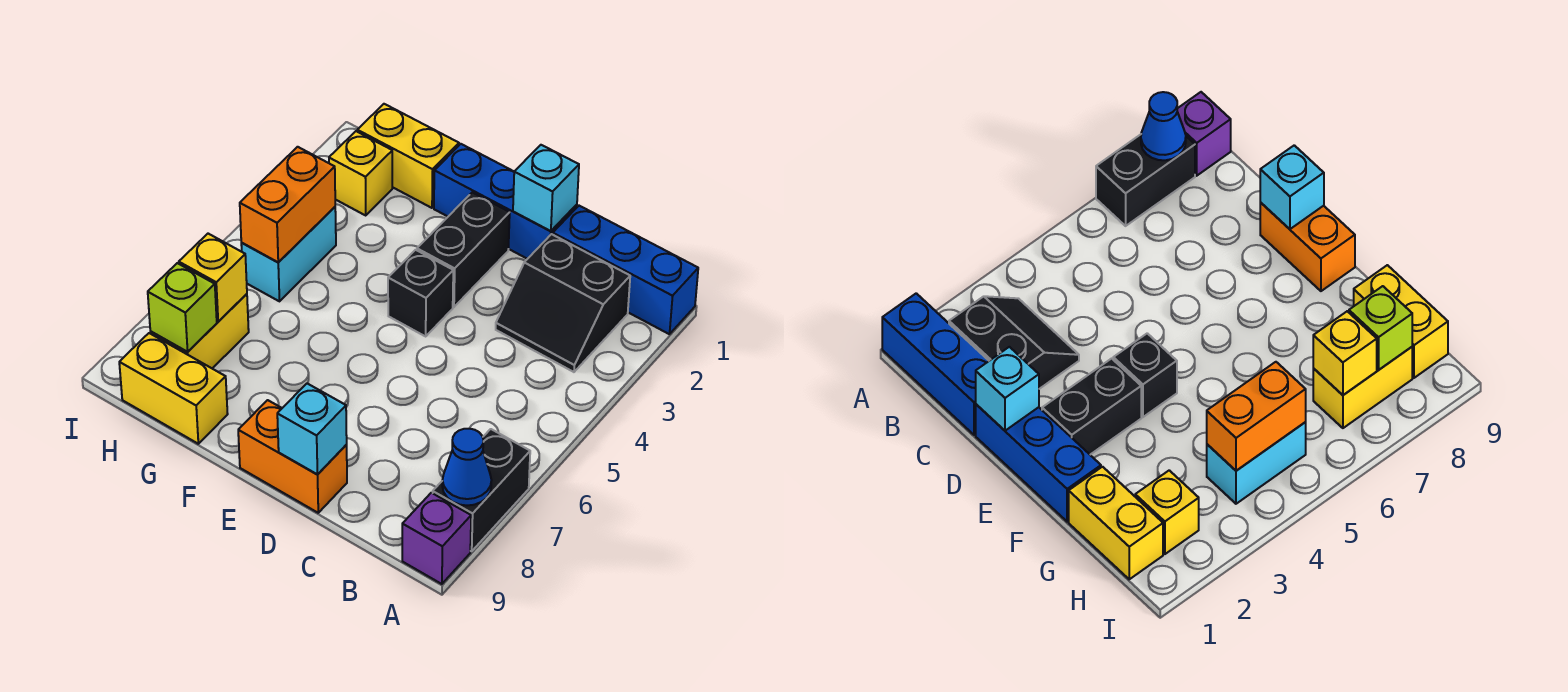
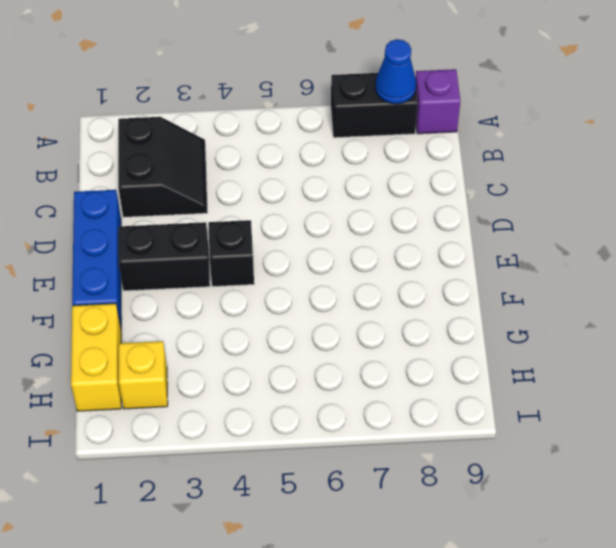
none -> blue 1x3 brick [553,206,698,334]
none -> orange 1x2 brick [238,400,347,513]
none -> yellow 1x2 brick [119,333,228,444]

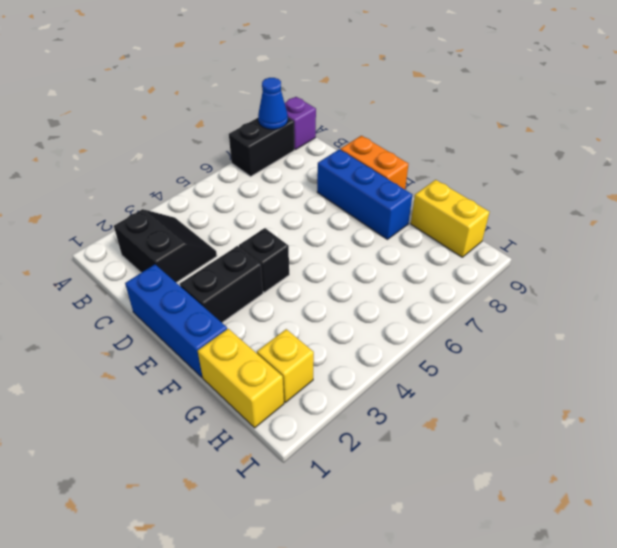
blue 1x3 brick [317,149,412,239] -> blue 1x3 brick moved to [553,206,698,334]
none -> cyan 1x2 brick [241,207,336,301]
none -> yellow 1x2 brick [150,294,249,368]
none -> cyan 1x1 brick [513,145,579,231]

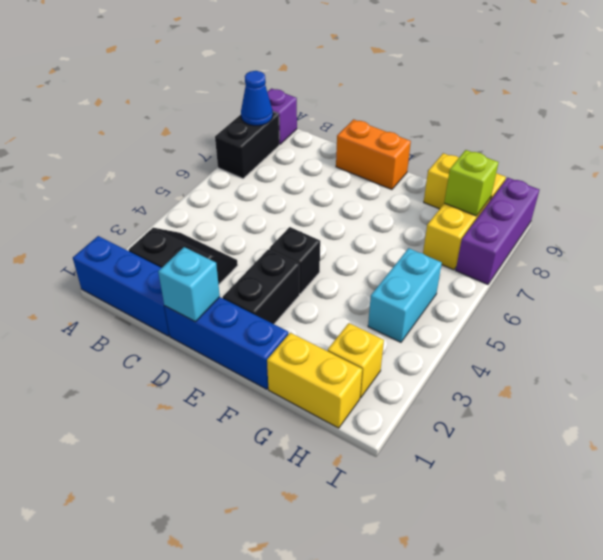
purple 1x3 brick [456,178,539,284] -> none
none -> cyan 1x1 brick [277,384,347,475]
none -> orange 1x2 brick [240,147,335,262]
none -> yellow 1x1 brick [179,234,247,322]

